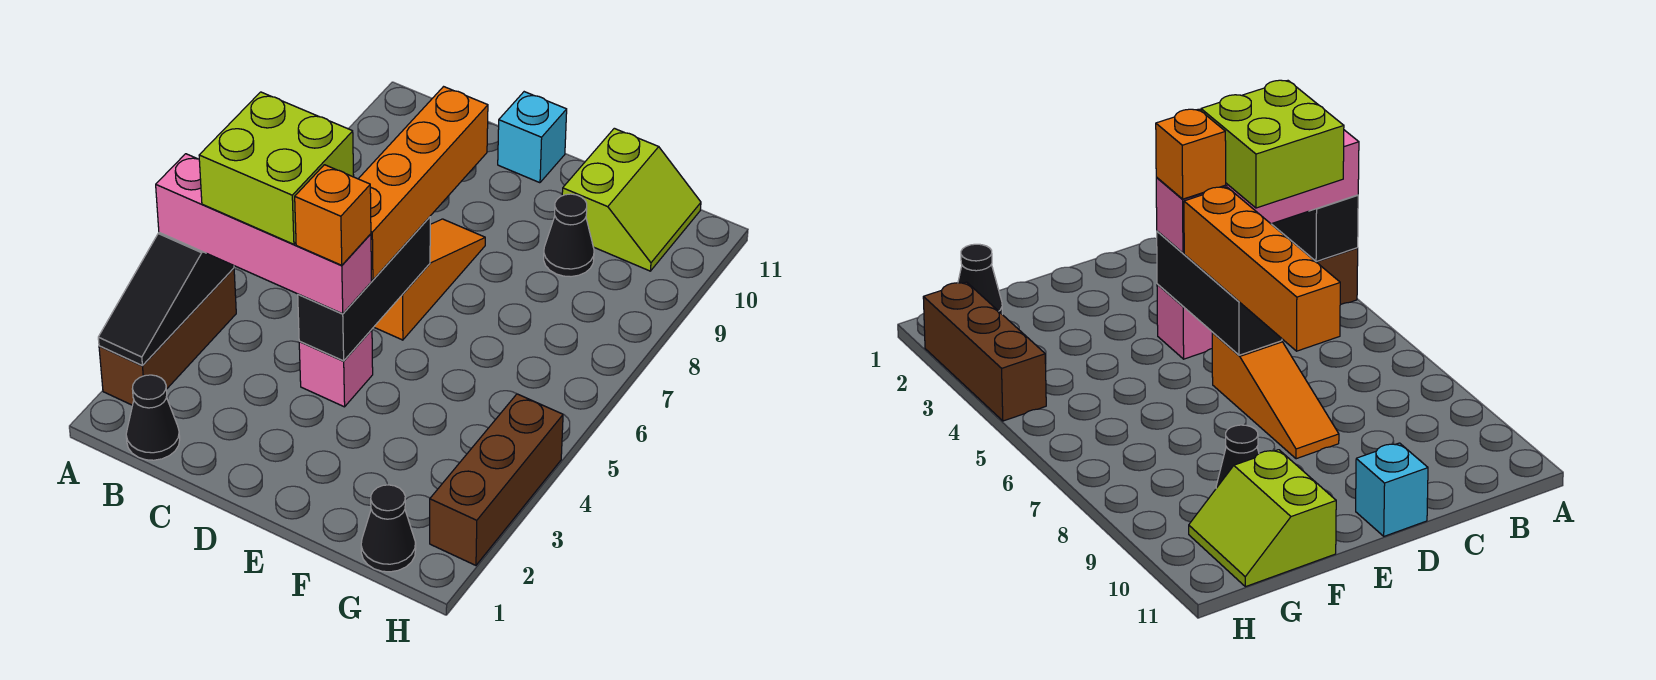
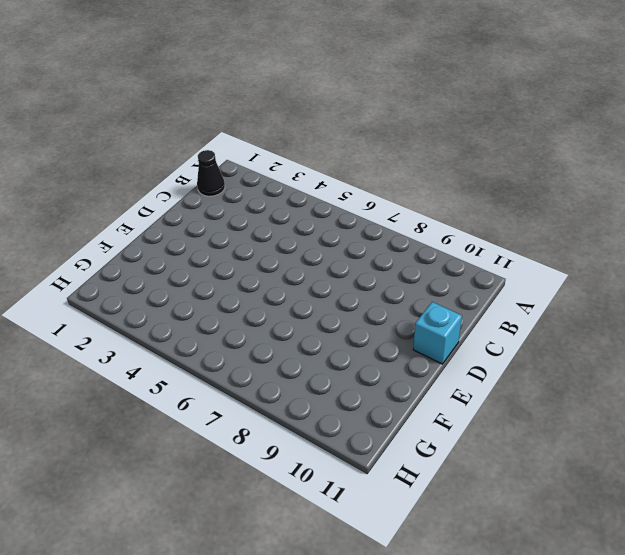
none -> brown 1x3 brick [99,268,236,405]
none -> pink 1x1 brick [299,330,373,407]
none -> orange 1x3 slope [374,219,485,340]

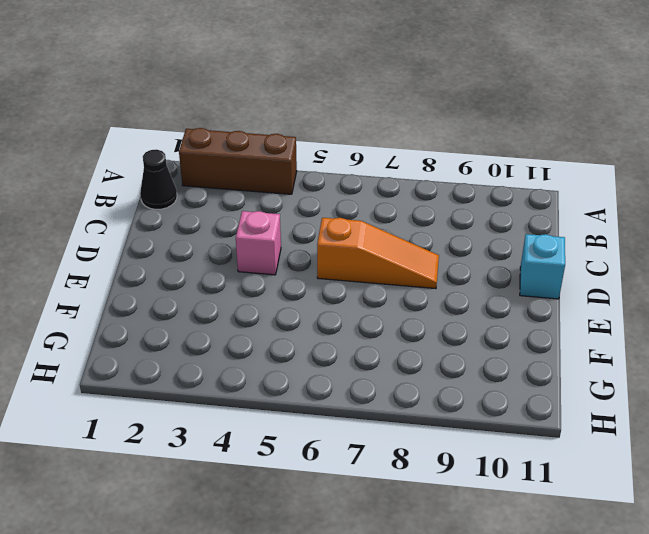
none -> black 1x1 cone [544,194,594,277]
none -> lime 2x2 slope [562,128,701,271]
none -> black 1x1 cone [361,485,416,572]

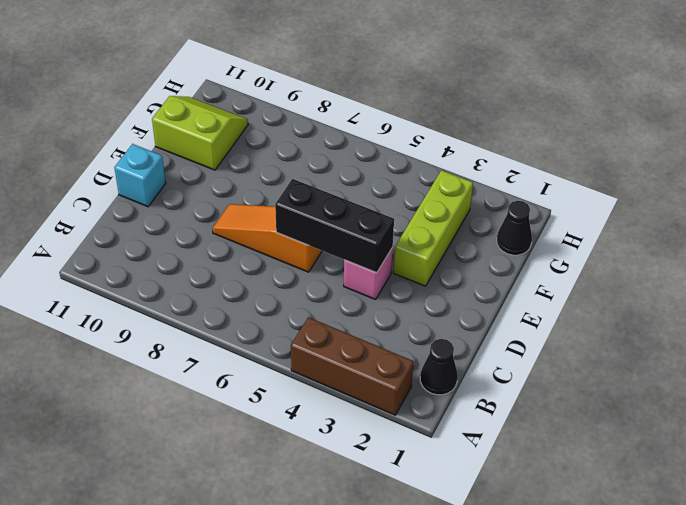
lime 1x3 brick [393,170,473,286] -> none
none -> black 1x1 cone [544,194,594,277]
none -> brown 1x3 brick [430,394,563,565]
none -> black 1x3 slope [98,232,234,365]

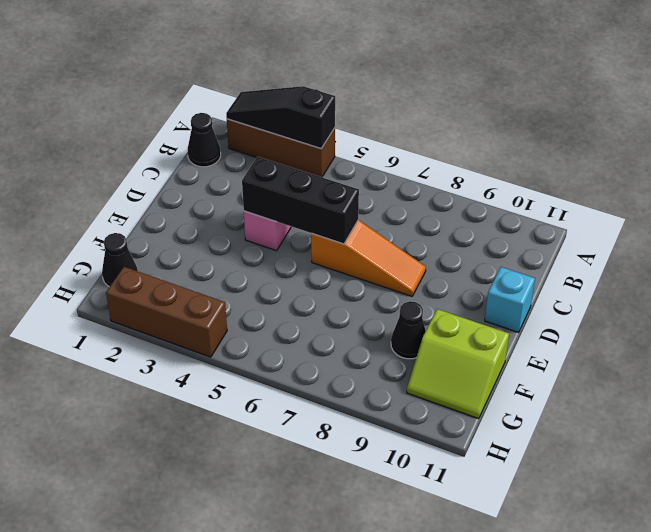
none -> pink 1x4 brick [156,154,372,314]
none -> orange 1x4 brick [359,87,488,280]
none -> lime 2x2 brick [199,92,354,244]

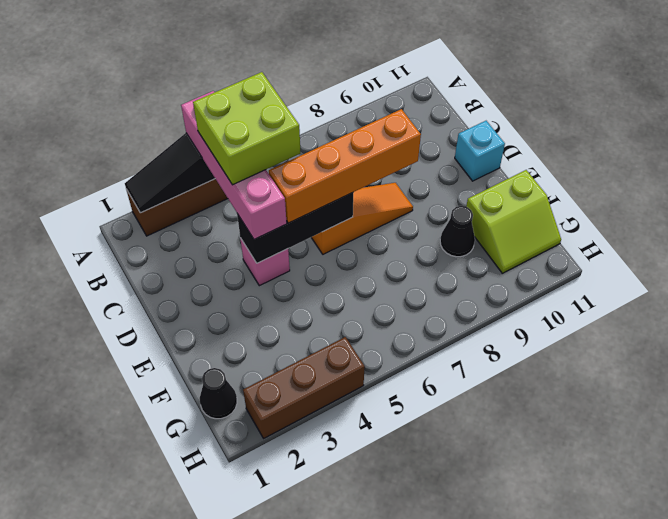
none -> black 1x1 cone [126,375,180,460]
none -> orange 1x1 brick [295,165,371,265]

